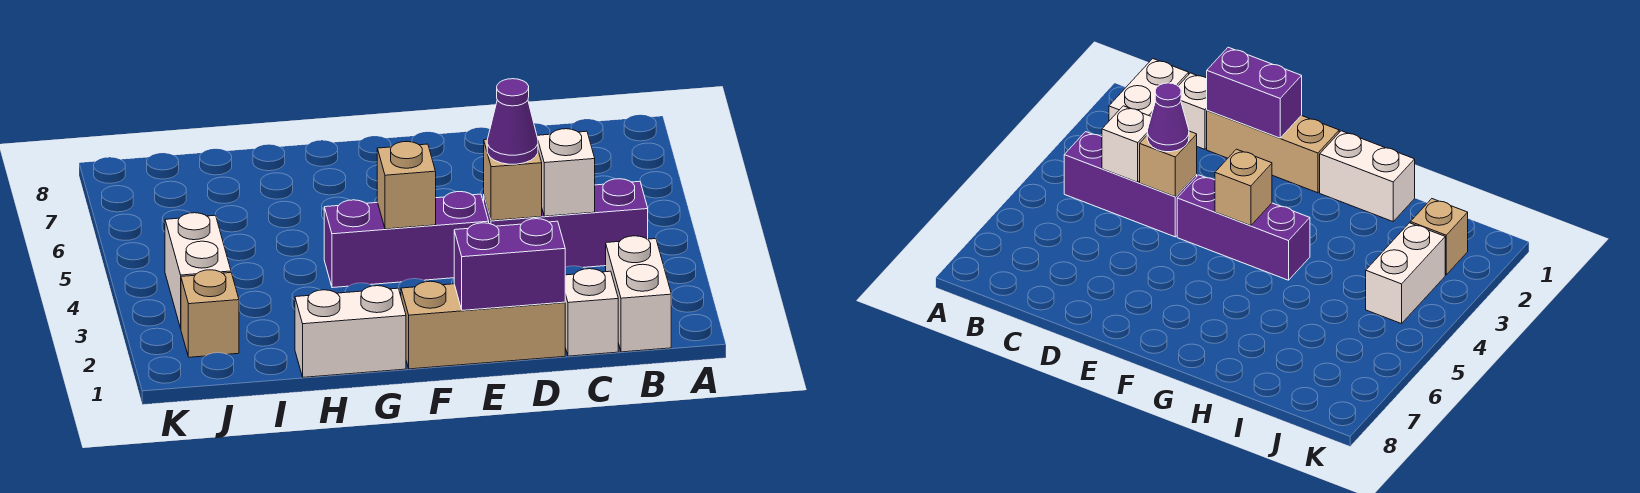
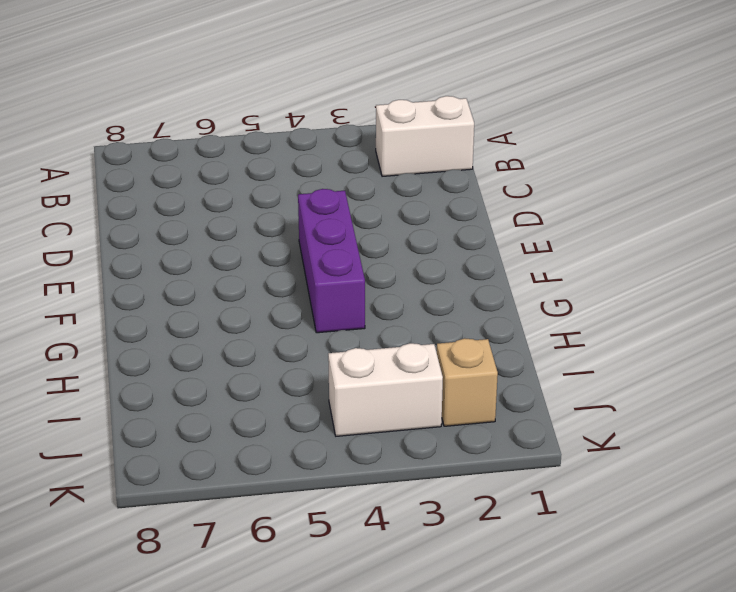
none -> purple 1x3 brick [484,179,648,268]
none -> white 1x1 brick [565,269,618,356]
none -> tan 1x3 brick [401,281,565,369]

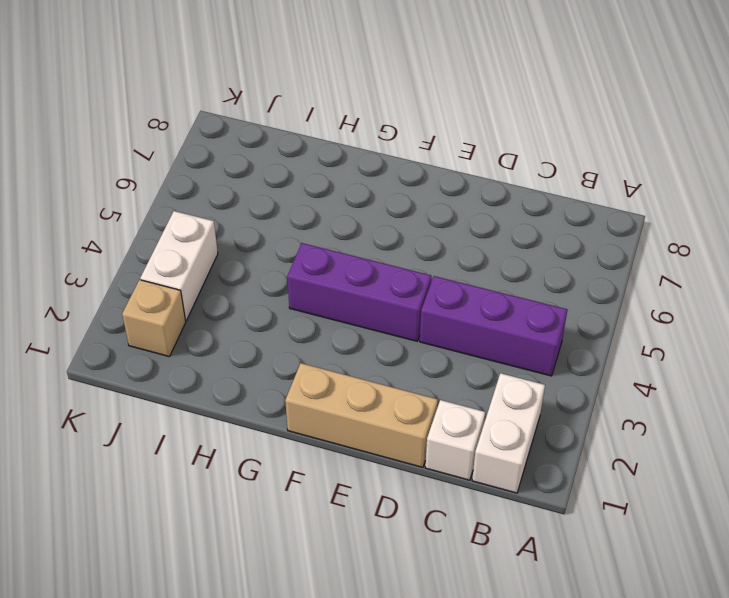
none -> white 1x2 brick [295,286,406,377]
none -> white 1x1 brick [537,129,595,216]
none -> purple 1x2 brick [454,219,565,310]

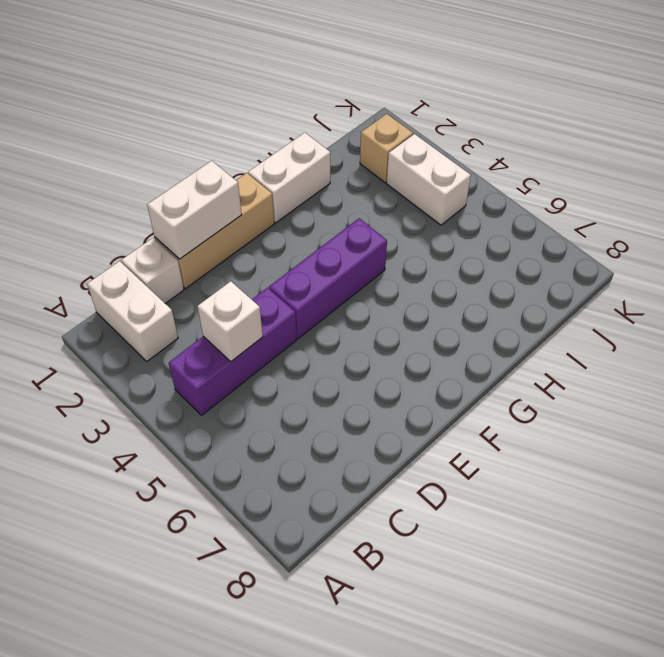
white 1x2 brick [147,161,242,259] -> purple 1x2 brick [454,219,565,310]
none -> tan 1x1 brick [484,139,542,221]
none -> tan 1x1 brick [377,142,436,229]
none -> purple 1x1 cone [487,79,538,164]

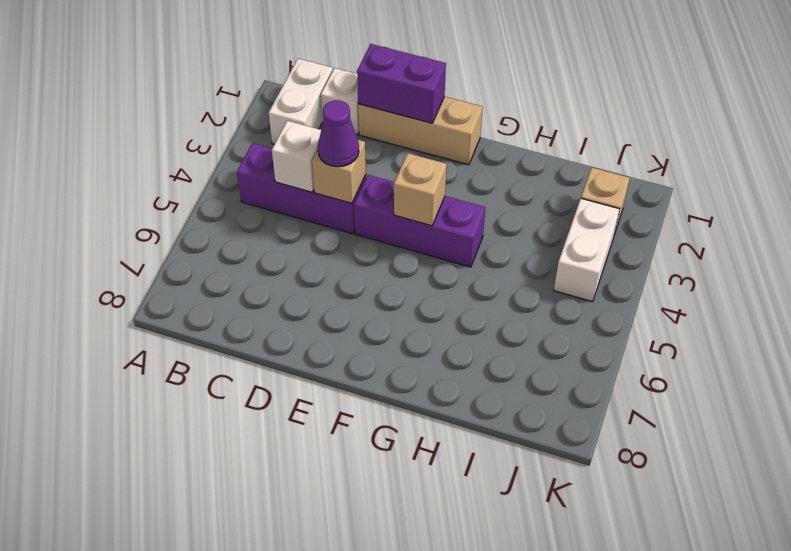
none -> white 1x2 brick [295,286,406,377]

